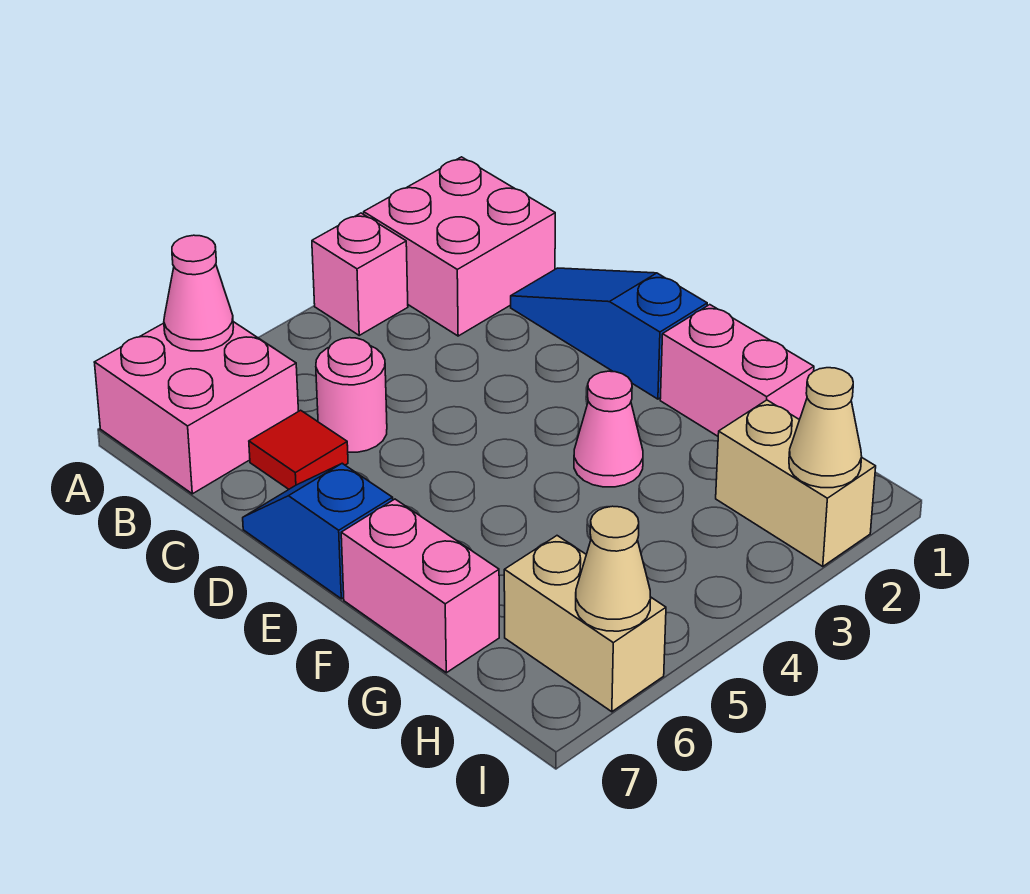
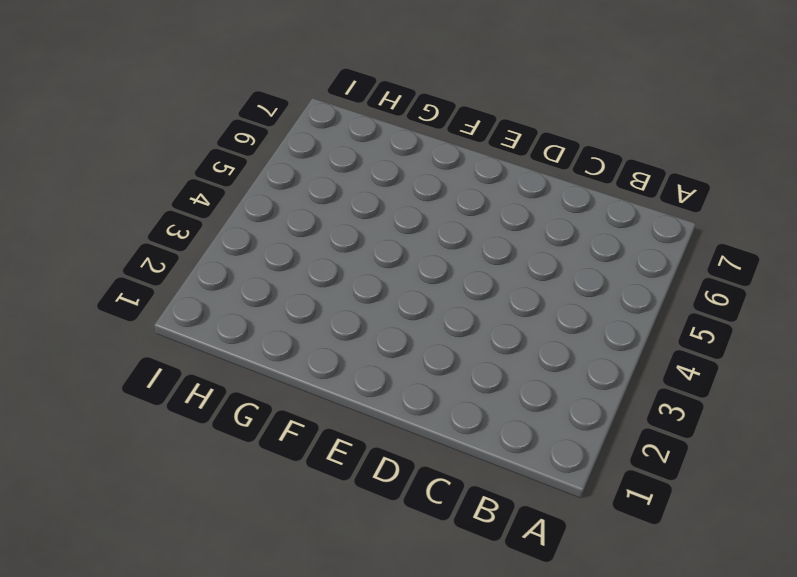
none -> pink 2x2 brick [364,157,555,336]
none -> pink 1x1 brick [312,213,408,335]
none -> pink 2x2 brick [94,322,299,494]

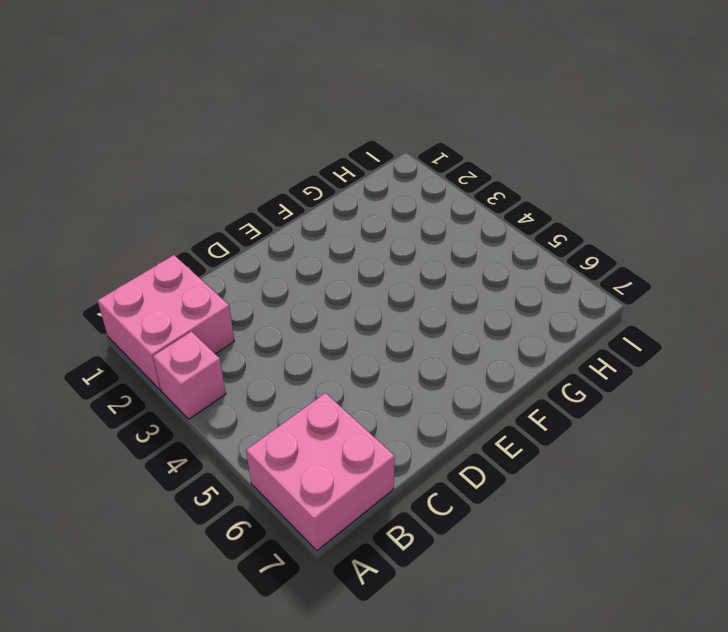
none -> blue 1x3 slope [511,268,707,399]
none -> pink 1x1 round brick [316,338,387,452]
none -> red 1x1 tile [249,410,348,489]

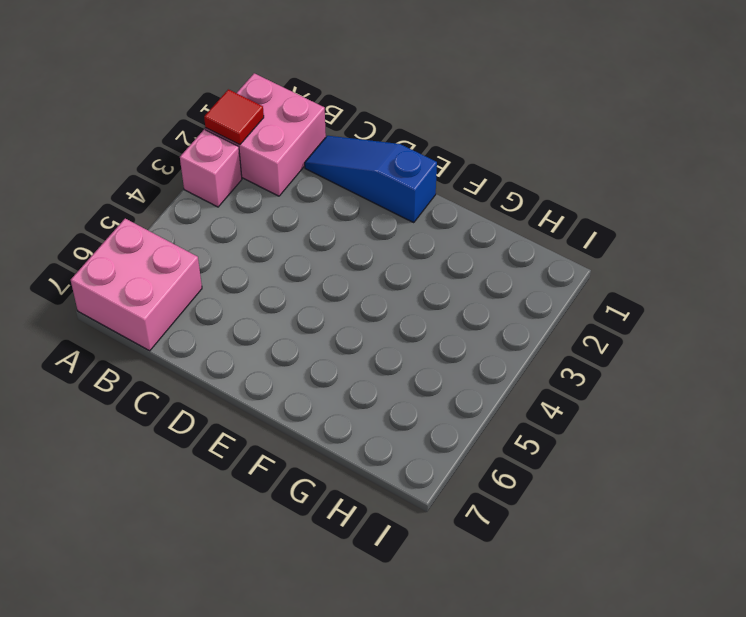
red 1x1 tile [204,89,264,145] -> red 1x1 tile moved to [249,410,348,489]
none -> pink 1x1 round brick [316,338,387,452]
none -> blue 1x2 slope [243,463,393,599]
none -> pink 1x2 brick [660,305,814,436]

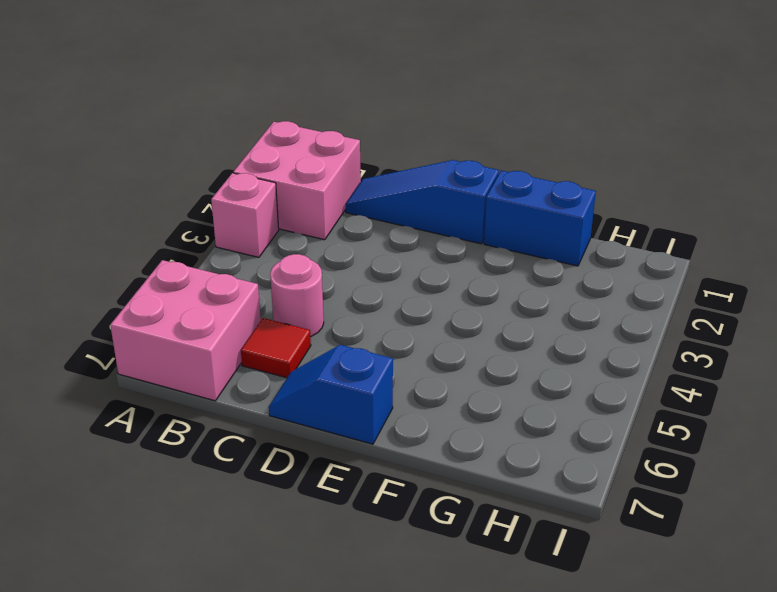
blue 1x2 brick [484,170,596,266] -> pink 1x2 brick [660,305,814,436]
none -> pink 1x1 cone [574,371,643,487]
none -> pink 1x2 brick [341,499,499,673]
none -> tan 1x2 brick [716,400,876,567]

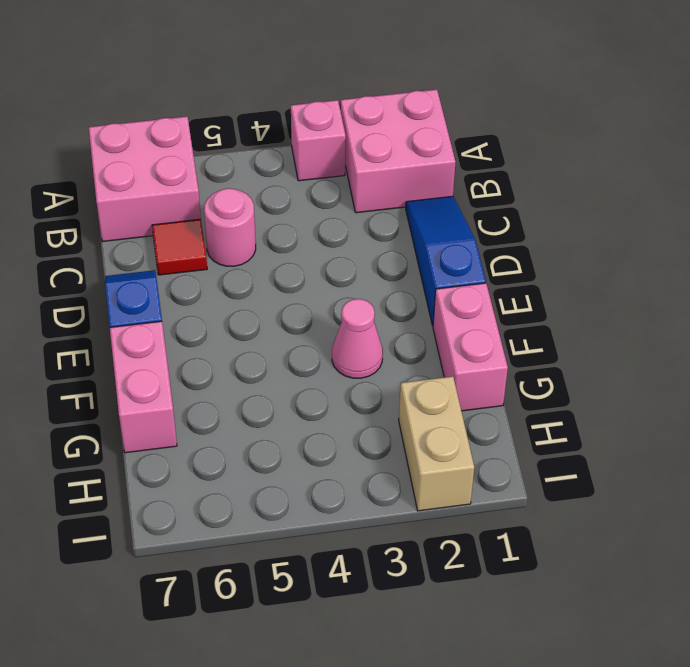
none -> tan 1x2 brick [504,536,666,712]
none -> pink 1x1 cone [164,235,233,351]
none -> tan 1x1 cone [789,368,862,488]

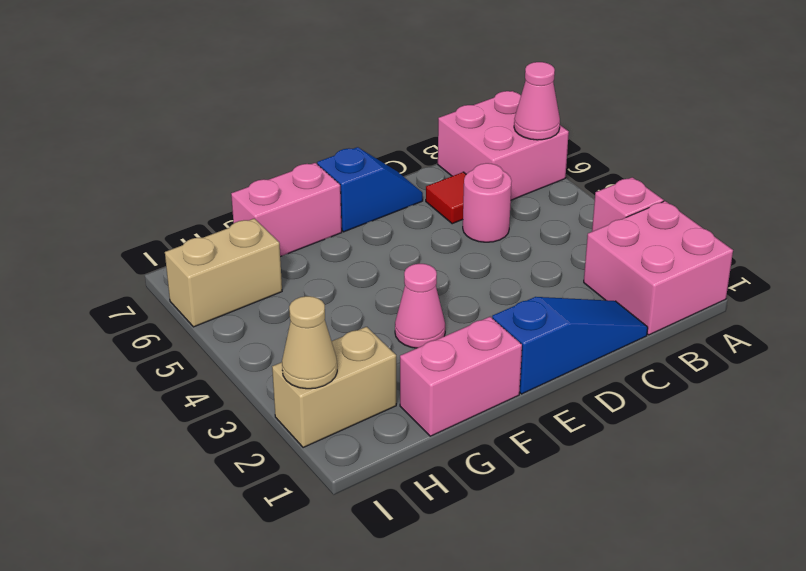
none -> tan 1x1 cone [576,506,651,631]

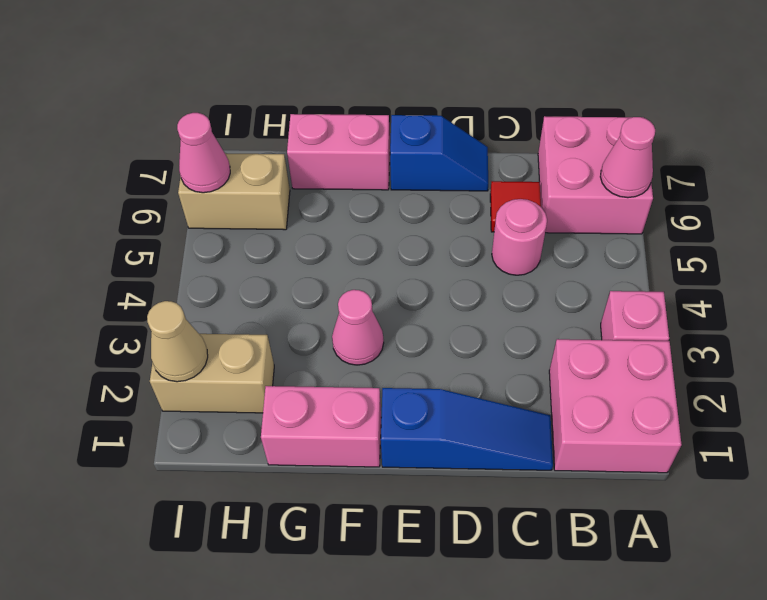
pink 1x1 cone [177,113,230,193] -> tan 1x1 cone [576,506,651,631]

